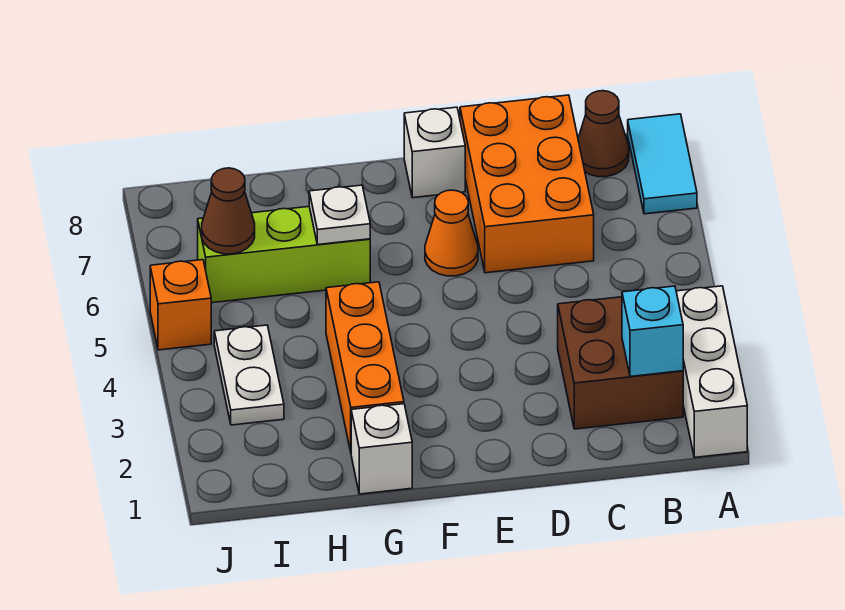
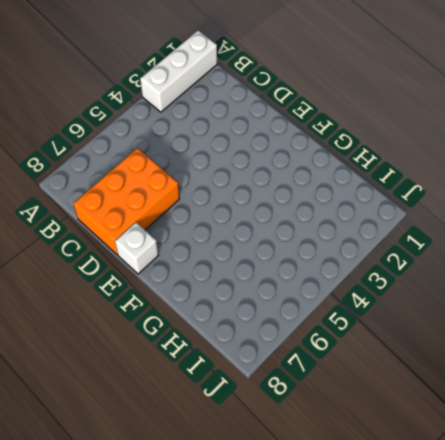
none -> cyan 1x2 tile [628,114,697,214]
none -> brown 2x2 brick [558,297,683,429]
none -> brown 1x1 cone [578,91,629,177]

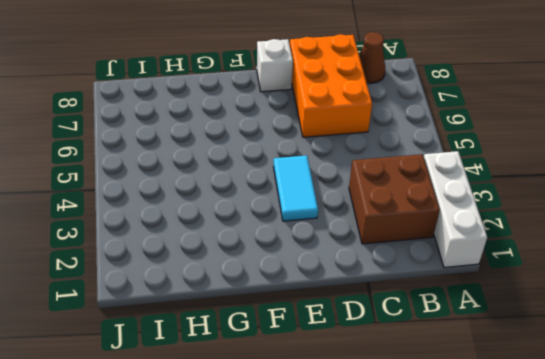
cyan 1x2 tile [274,155,318,221] -> cyan 1x2 tile moved to [628,114,697,214]
none -> orange 1x1 cone [425,190,478,276]
none -> white 1x1 brick [351,404,412,494]
none -> orange 1x3 brick [326,282,404,452]

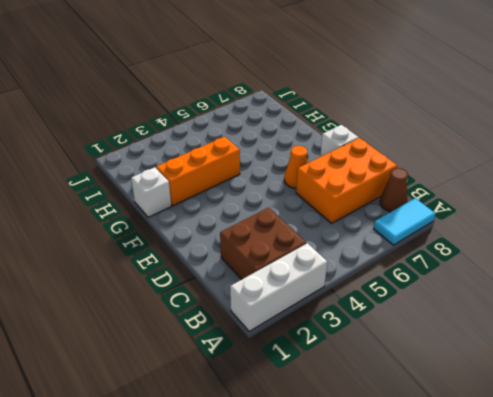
none -> lime 1x3 brick [198,207,370,303]
none -> white 1x2 plate [214,325,284,425]
none -> orange 1x1 brick [150,260,211,350]

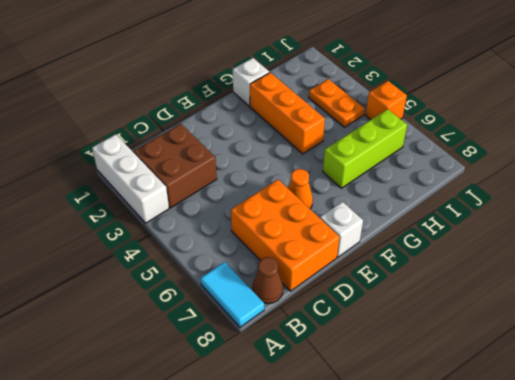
orange 1x2 plate [309,79,365,127] -> white 1x2 plate [214,325,284,425]
none -> cyan 1x1 brick [622,286,683,377]
none -> white 1x1 plate [309,185,370,245]
none -> brown 1x1 cone [202,168,255,254]

